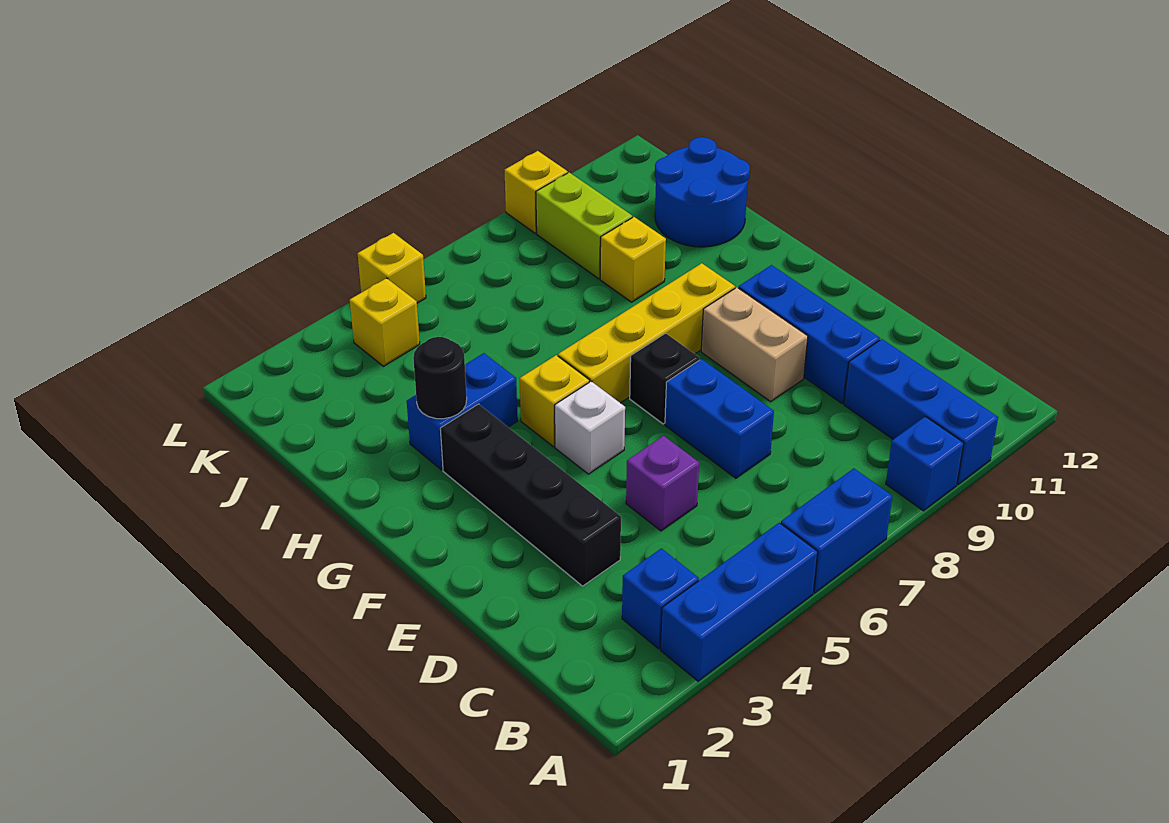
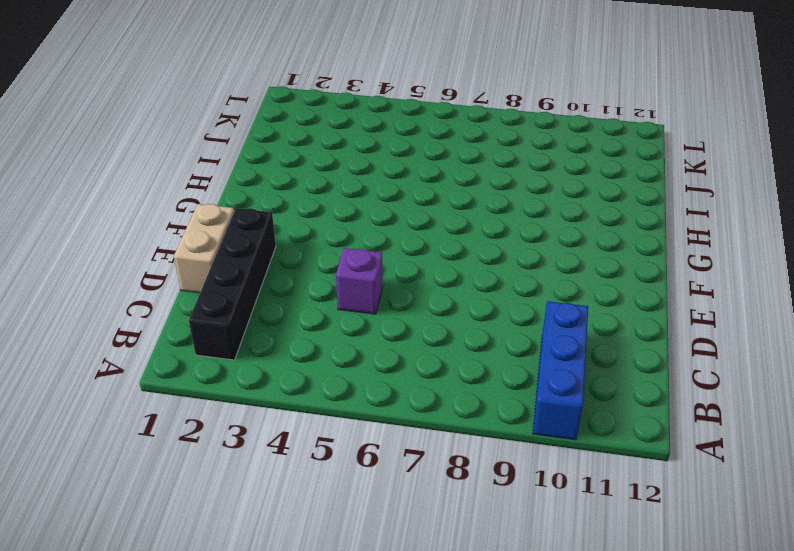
black 1x4 brick [189,208,276,360] -> black 1x4 brick moved to [440,404,621,586]
tan 1x2 brick [174,204,234,293] -> tan 1x2 brick moved to [701,287,808,402]
none -> blue 1x3 brick [660,523,818,681]
none -> blue 1x2 brick [781,468,892,593]
none -> blue 1x1 brick [886,416,964,511]

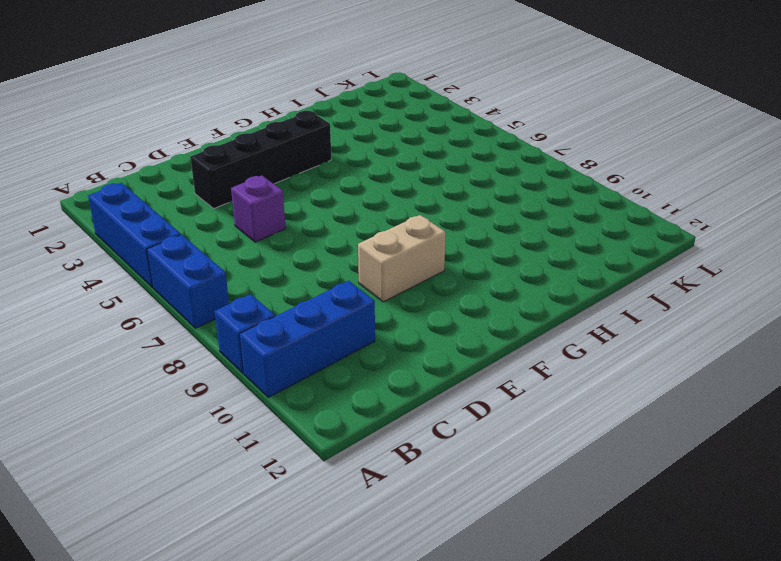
none -> blue 1x1 brick [622,548,699,649]
none -> blue 1x2 brick [665,359,774,478]
none -> blue 1x3 brick [739,265,880,403]

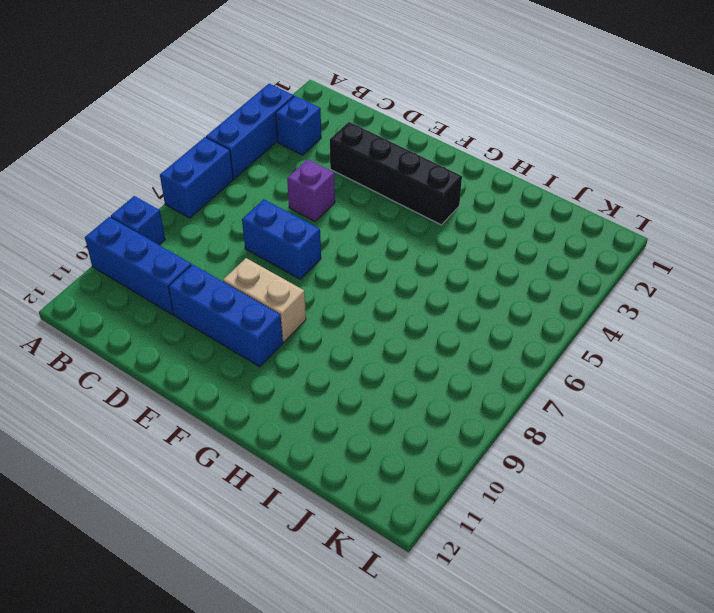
none -> white 1x1 brick [555,381,625,474]
none -> black 1x1 brick [630,333,700,424]
none -> yellow 1x1 brick [520,355,590,447]

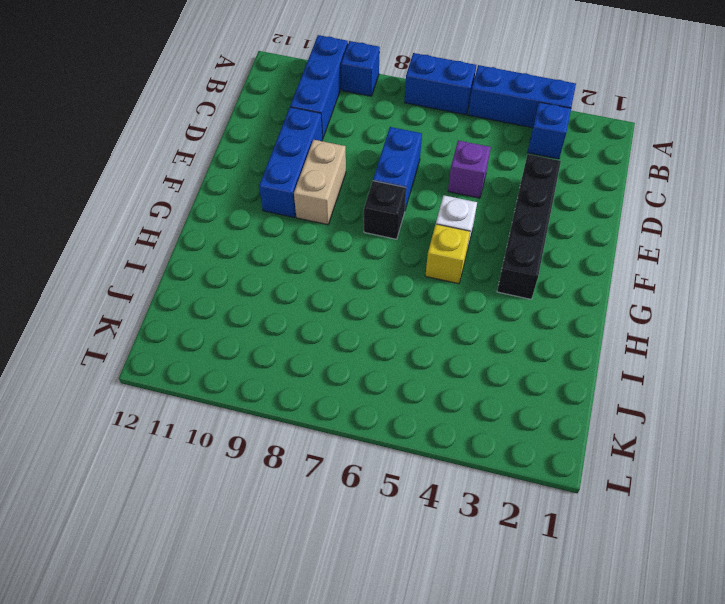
none -> yellow 1x4 brick [558,263,735,403]
none -> blue 1x2 brick [407,353,518,470]
none -> yellow 1x1 brick [600,217,666,302]

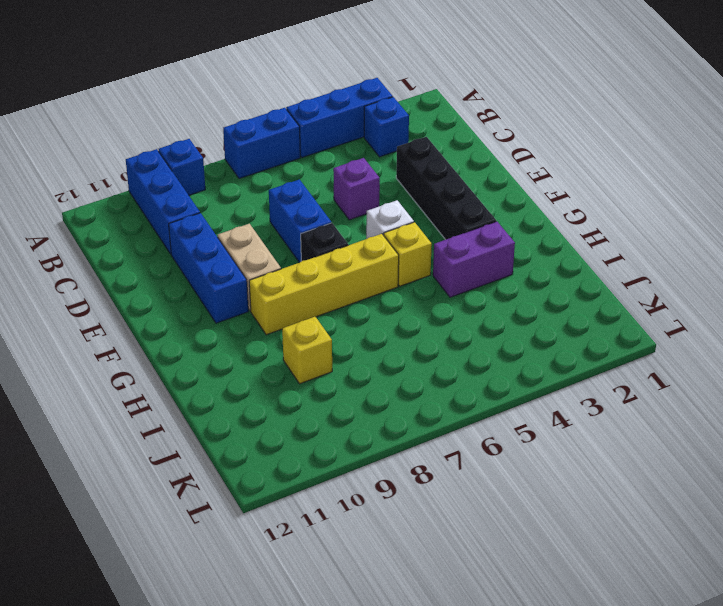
purple 1x2 brick [433,221,515,297] -> blue 1x2 brick [407,353,518,470]
none -> blue 2x2 round brick [655,137,750,247]
none -> lime 1x2 brick [536,172,632,279]
none -> yellow 1x1 brick [350,278,420,366]

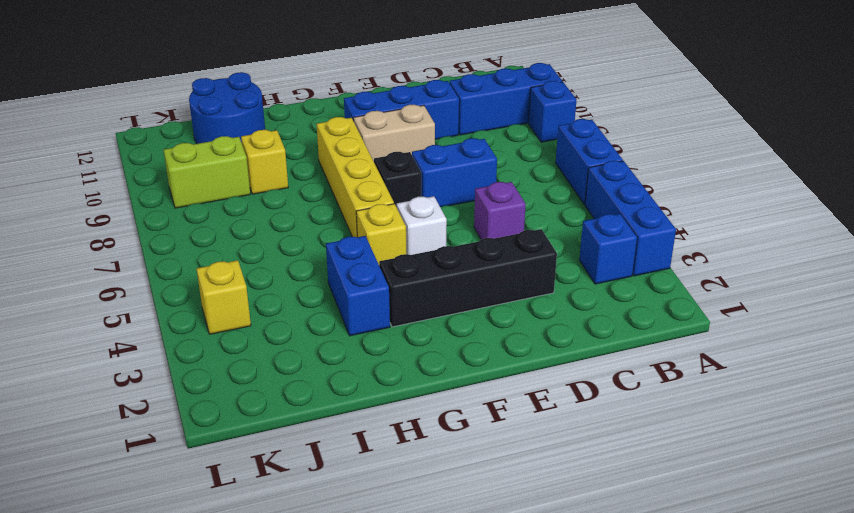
none -> yellow 1x1 brick [357,233,426,303]
none -> yellow 1x1 brick [505,151,568,233]
none -> black 1x1 round brick [413,337,467,419]

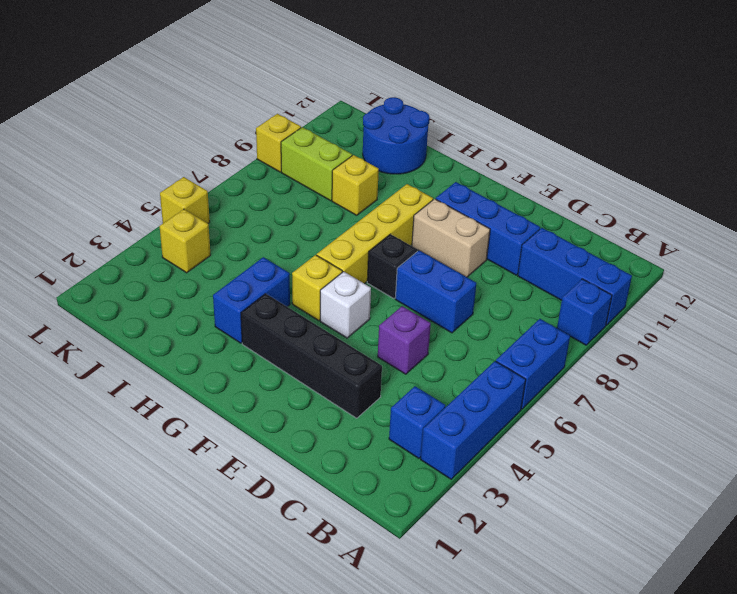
none -> black 1x1 round brick [413,337,467,419]

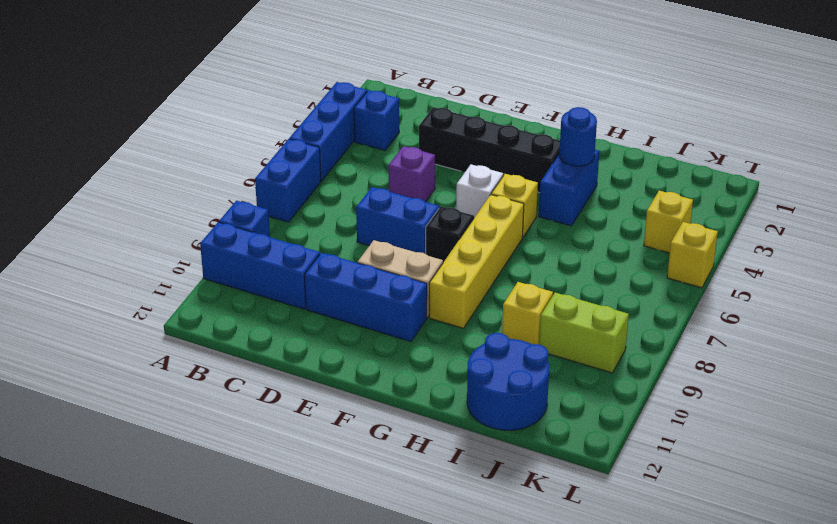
blue 1x1 round brick [559,107,597,166] -> black 1x1 round brick [413,337,467,419]
none -> yellow 1x1 brick [505,151,568,233]

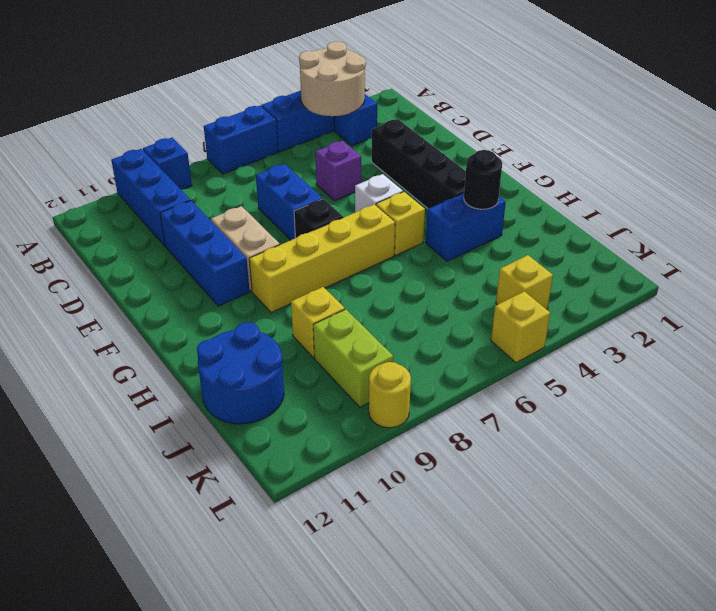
tan 2x2 round brick [299,41,366,116] -> none
yellow 1x1 round brick [369,362,411,428] -> yellow 1x1 brick [505,151,568,233]

